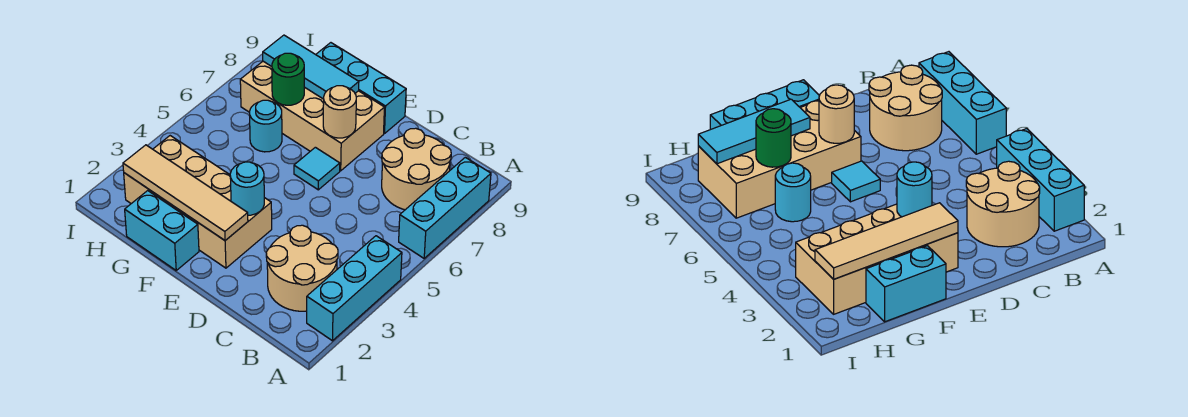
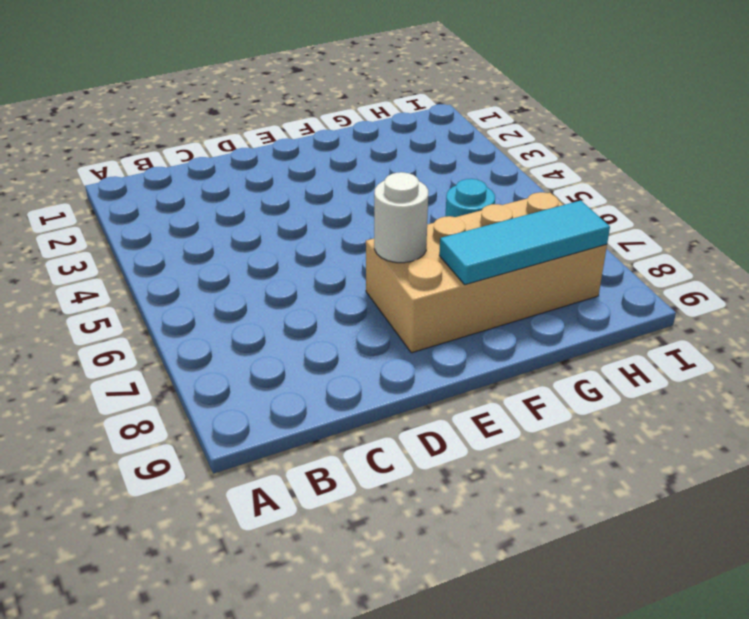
white 1x1 round brick [374,172,428,263] -> tan 1x1 round brick [323,86,356,138]
none -> cyan 1x3 brick [307,236,402,341]
none -> cyan 1x3 brick [399,157,491,258]
none -> tan 2x2 round brick [266,225,338,311]

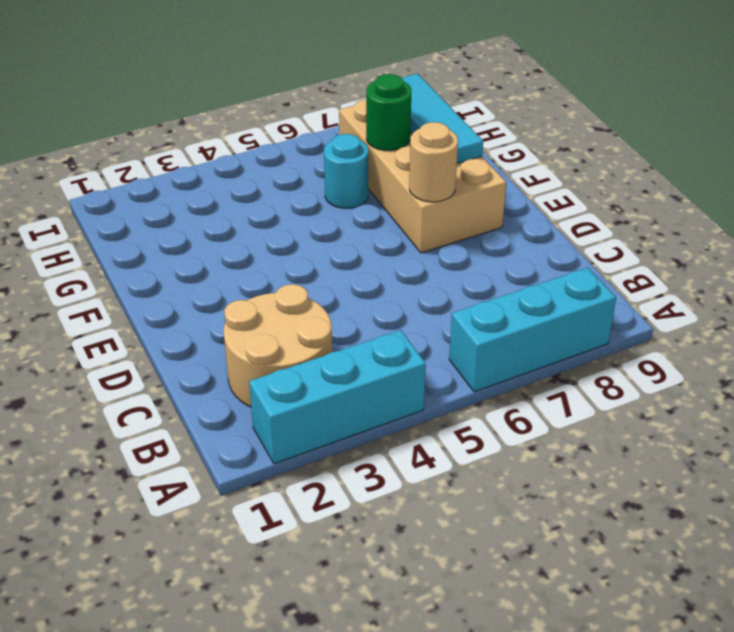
none -> tan 2x2 round brick [382,128,451,210]
none -> tan 2x4 brick [124,136,272,268]
none -> cyan 1x1 tile [294,147,340,190]

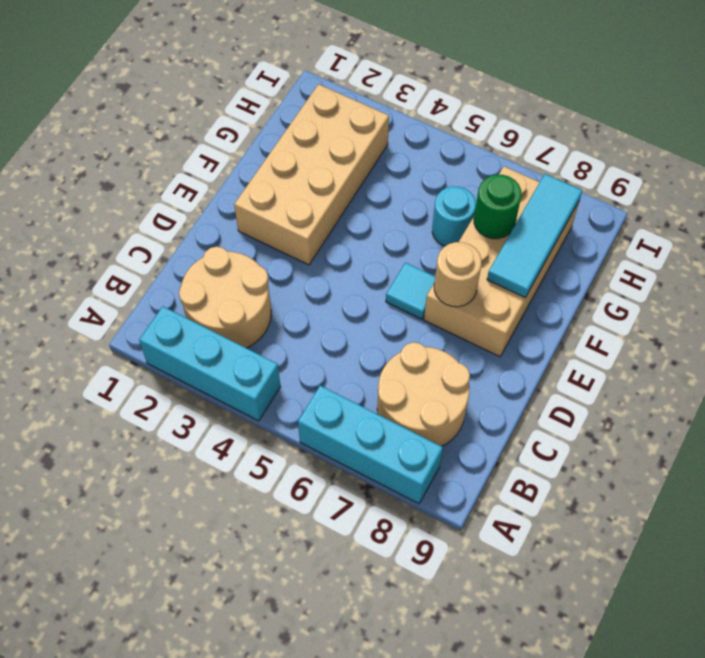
none -> cyan 1x3 brick [316,43,406,134]
none -> cyan 1x2 brick [125,191,199,270]
none -> tan 1x4 tile [123,145,248,240]

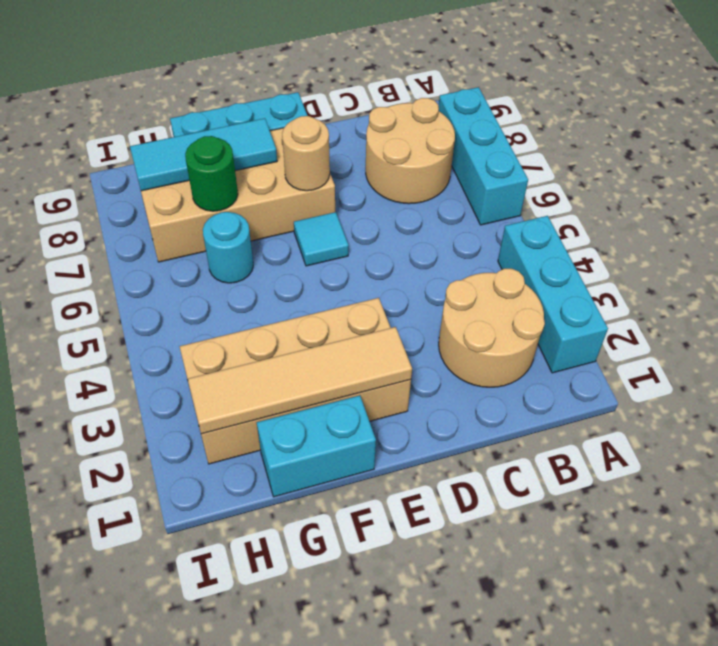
none -> cyan 1x1 round brick [230,162,264,215]

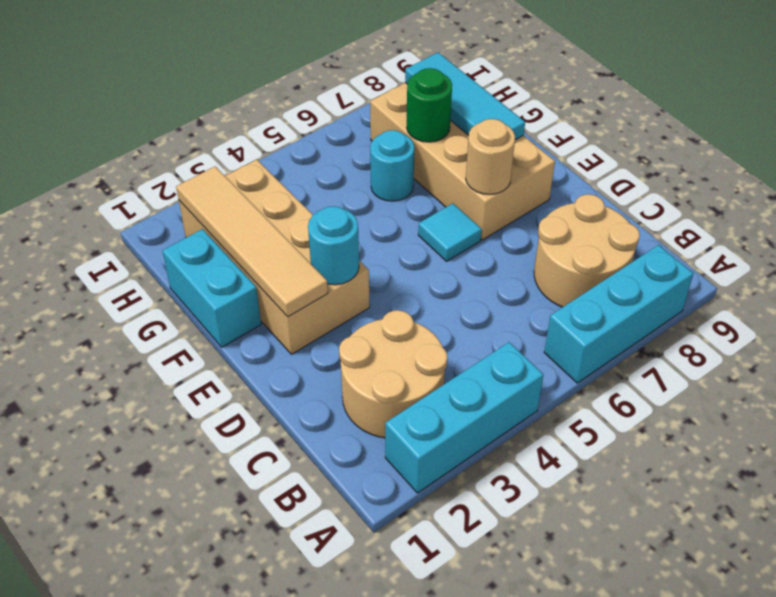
none -> cyan 1x3 brick [316,43,406,134]

